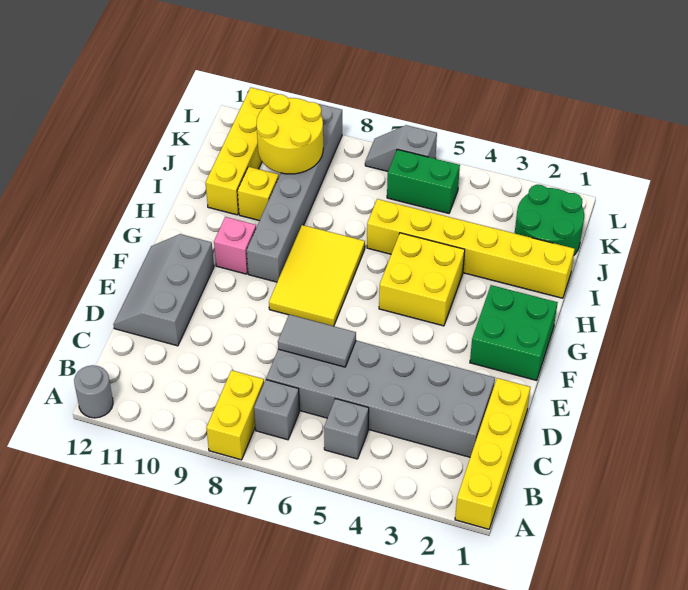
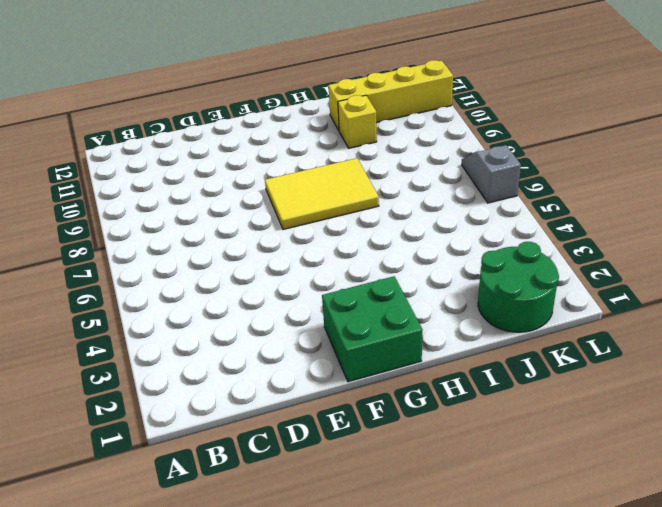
none -> yellow 1x4 brick [455,378,530,529]
none -> yellow 1x2 brick [207,370,264,460]
none -> grey 1x1 round brick [74,365,113,418]

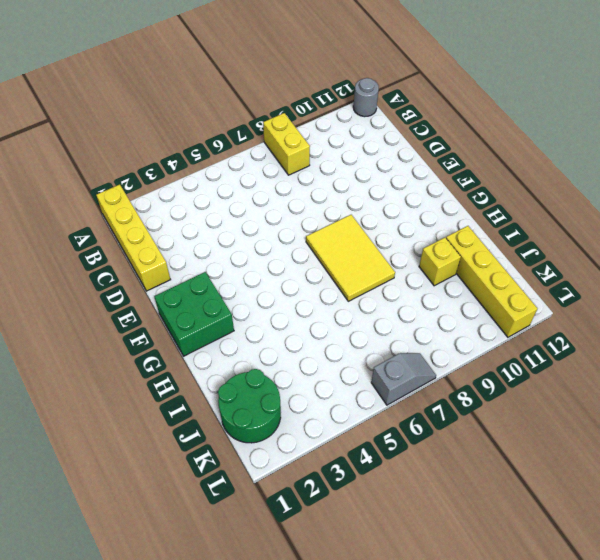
none -> grey 1x1 brick [324,399,369,459]
none -> grey 1x1 brick [254,380,299,440]
none -> grey 2x6 brick [266,341,495,457]

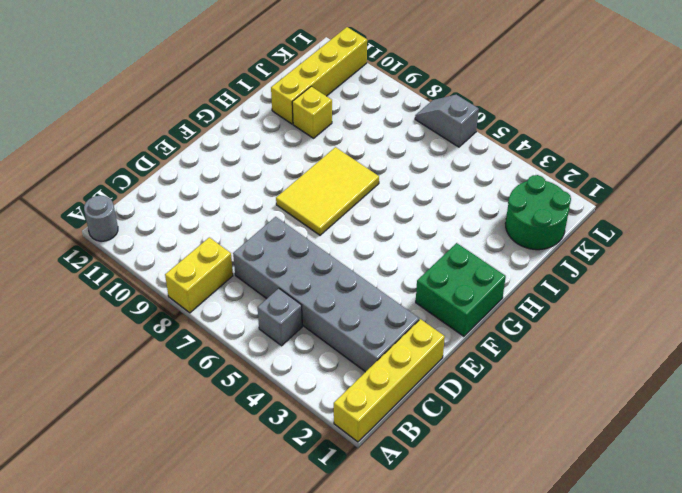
none -> grey 1x1 brick [254,380,299,440]
none -> grey 2x3 slope [113,234,214,346]
none -> yellow 2x2 brick [379,233,465,326]

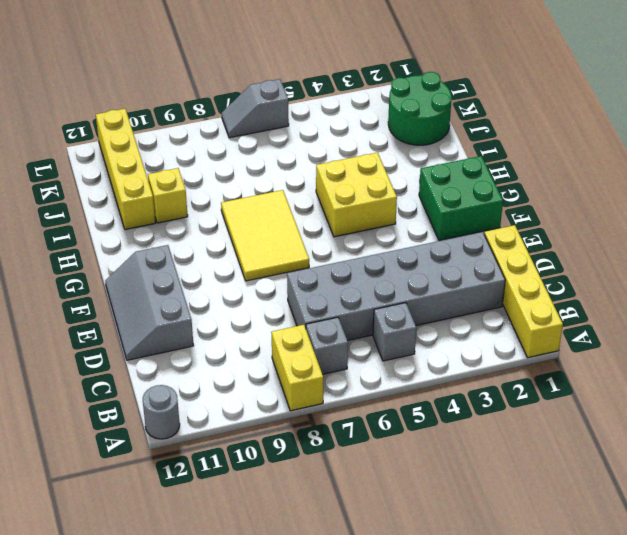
none -> grey 1x6 brick [247,104,342,282]
none -> pink 1x1 brick [214,217,256,274]
none -> yellow 1x6 brick [367,199,575,298]

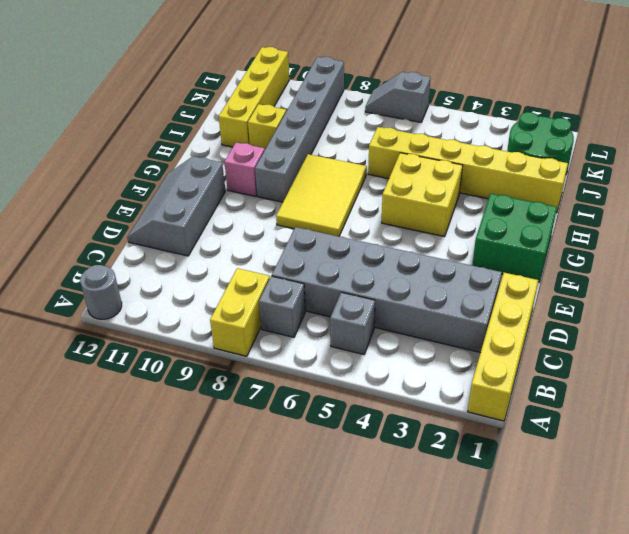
none -> green 1x2 brick [387,149,460,213]
none -> grey 1x2 tile [278,315,356,367]
none -> yellow 2x2 round brick [257,94,323,174]

